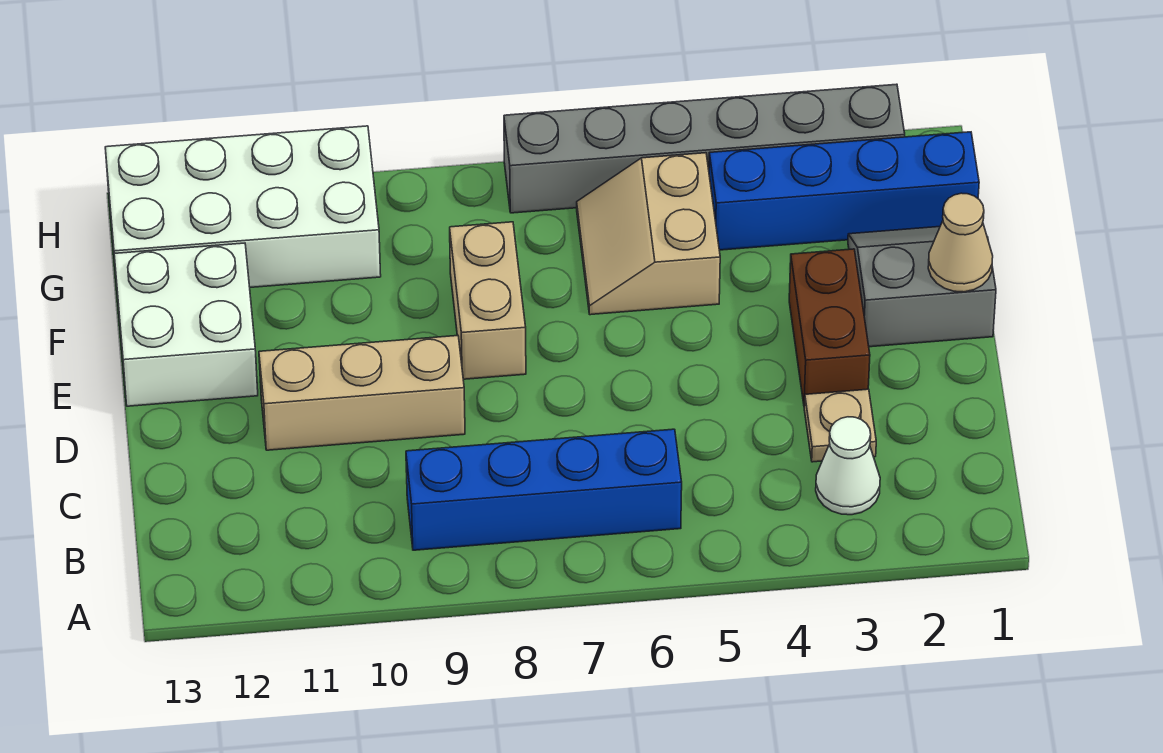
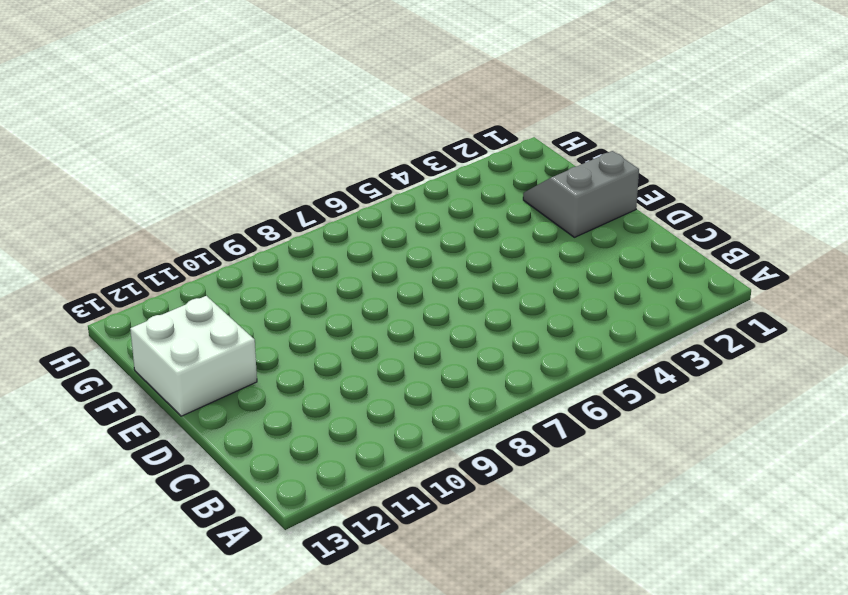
none -> white 1x1 cone [816,417,880,515]
none -> blue 1x4 brick [406,429,682,550]
none -> tan 1x1 plate [804,389,876,462]

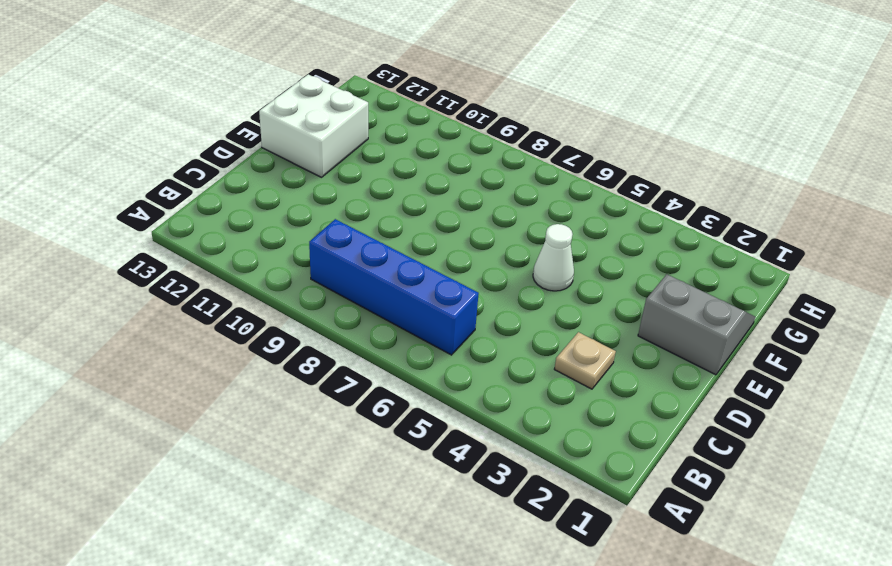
white 1x1 cone [533,224,574,291] -> white 1x1 cone moved to [816,417,880,515]
none -> brown 1x2 brick [789,249,870,406]
none -> tan 1x3 brick [259,336,465,450]
none -> tan 1x2 brick [450,222,526,379]

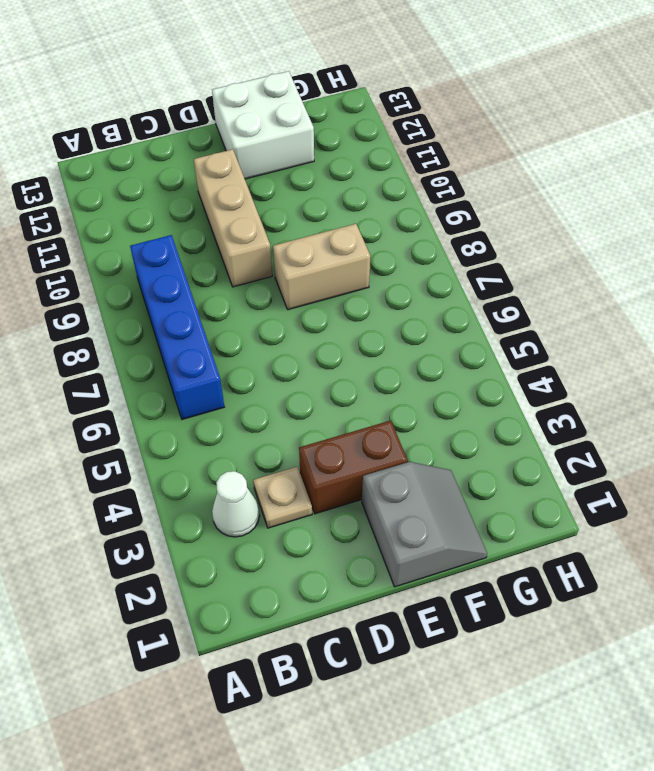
none -> tan 2x2 slope [577,153,720,315]
none -> blue 1x4 brick [709,132,979,250]
none -> white 2x4 brick [105,126,381,287]

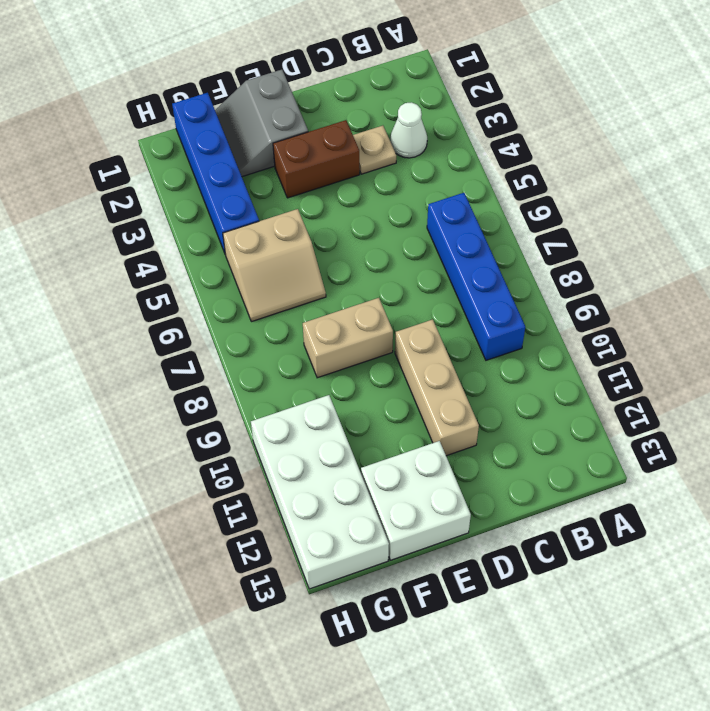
none -> grey 1x6 brick [504,84,905,213]
none -> tan 1x1 cone [928,193,993,292]

